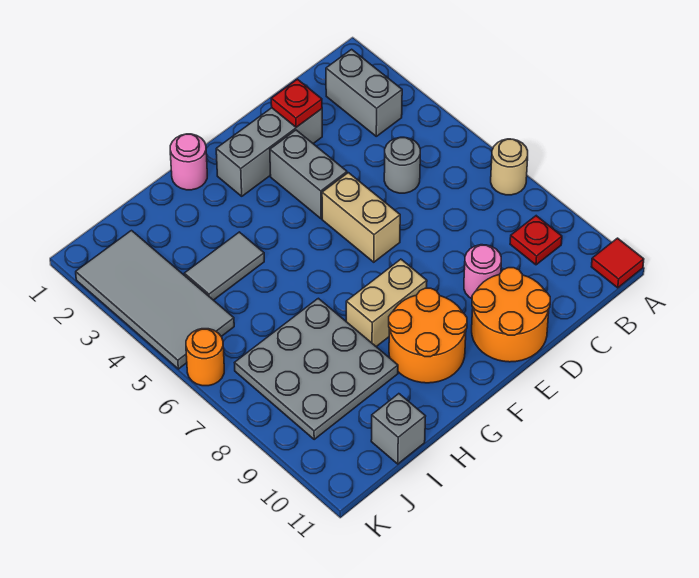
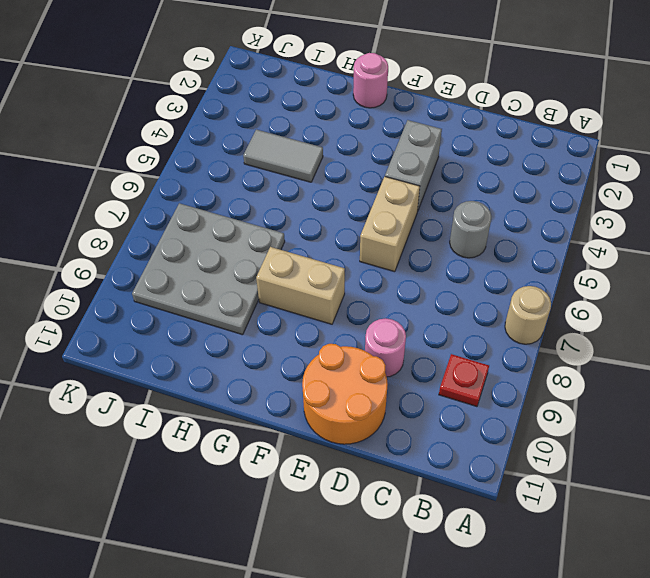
none -> red 1x1 tile [591,238,644,288]
none -> grey 1x2 brick [326,49,402,136]
none -> grey 1x3 brick [216,108,322,196]

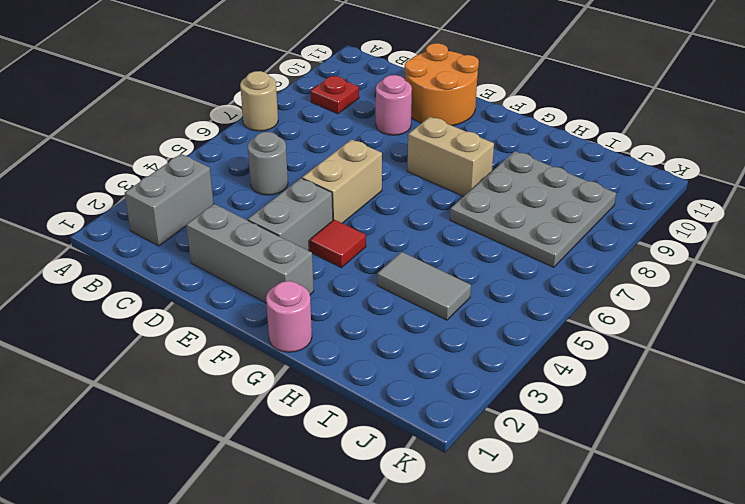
red 1x1 tile [310,220,366,268] -> red 1x1 tile moved to [591,238,644,288]
none -> orange 2x2 round brick [389,288,467,383]
none -> grey 1x1 brick [371,394,426,464]
none -> grey 2x4 tile [76,231,234,369]

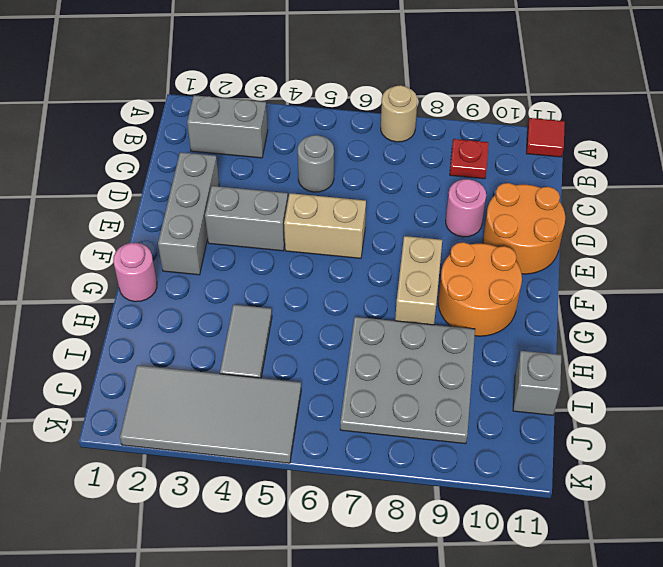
none -> orange 1x1 round brick [186,329,224,386]
none -> red 1x1 plate [271,79,322,127]

